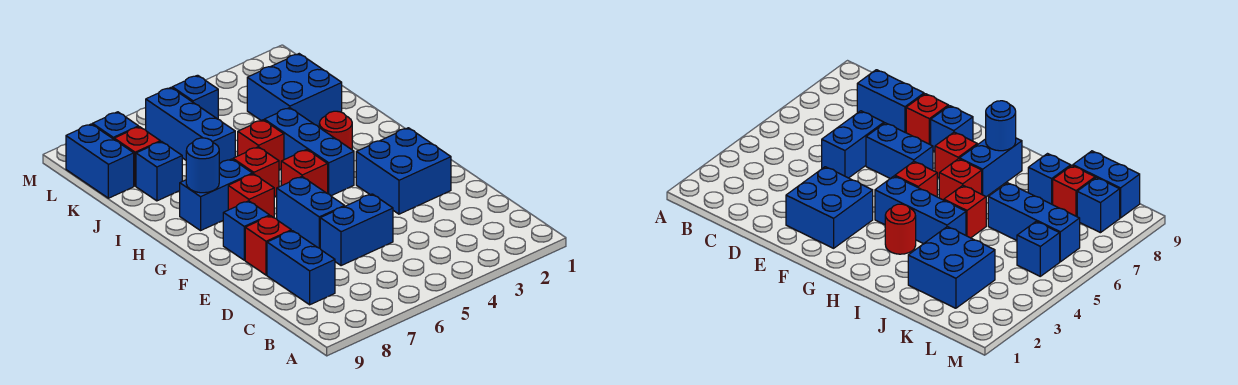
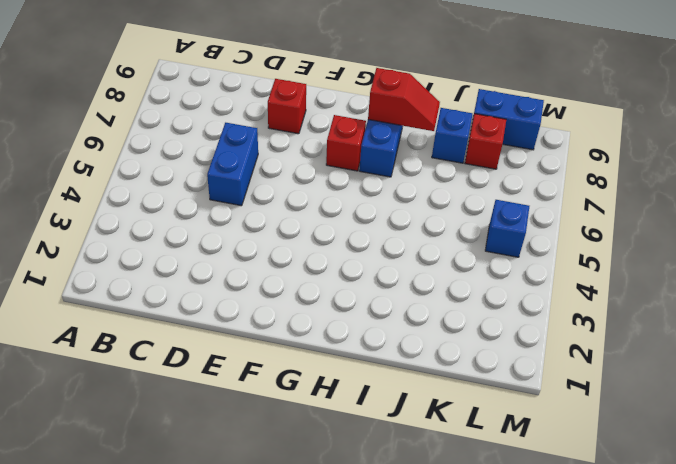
red 1x2 slope [368,68,440,131] -> blue 1x1 round brick [186,138,219,193]
none -> blue 1x2 brick [267,231,335,305]
none -> blue 2x2 brick [356,128,451,214]
none -> blue 1x2 brick [277,177,345,248]

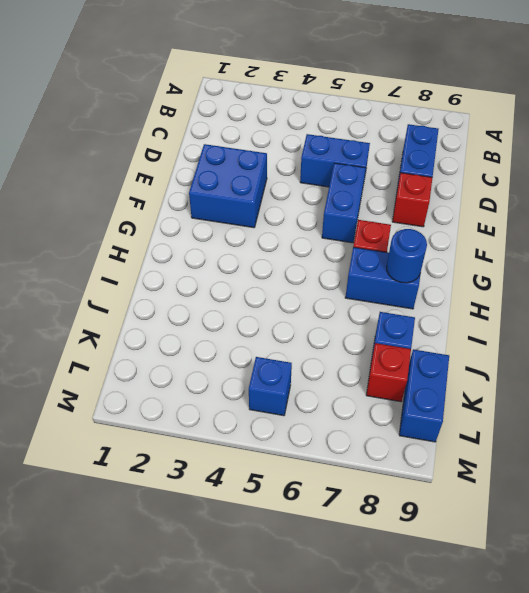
none -> blue 1x1 brick [223,201,270,260]
none -> blue 1x3 brick [264,108,354,196]
none -> red 1x1 brick [281,150,328,193]

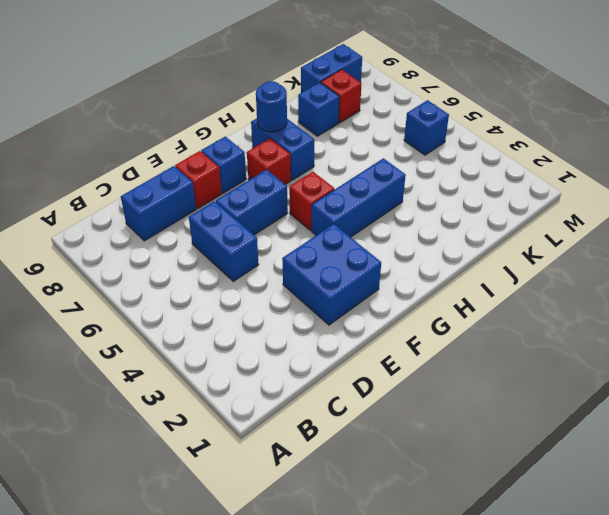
none -> red 1x1 round brick [319,111,352,150]
none -> red 1x1 brick [233,147,279,197]
none -> red 1x1 brick [238,120,284,170]

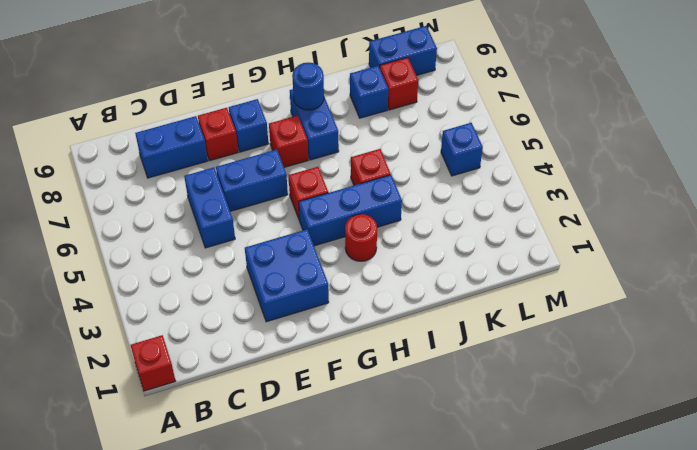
red 1x1 brick [131,335,175,391] -> red 1x1 brick moved to [233,147,279,197]
none -> blue 2x2 brick [247,54,342,127]
none -> blue 1x3 brick [146,88,235,164]
none -> blue 1x1 brick [92,112,139,139]

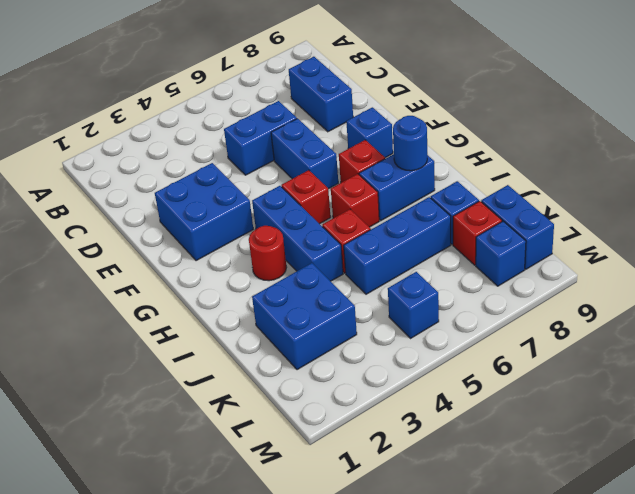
blue 1x3 brick [344,197,451,294] -> blue 1x3 brick turned to [146,88,235,164]
none -> red 1x1 brick [245,216,291,275]

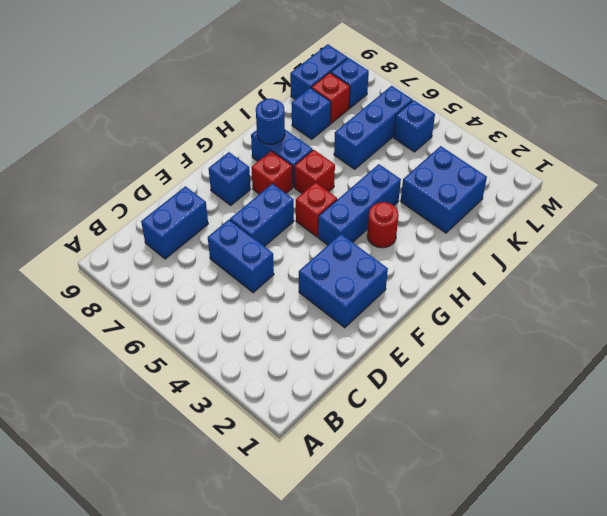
none -> red 1x1 brick [245,216,291,275]
none -> red 1x1 brick [238,120,284,170]

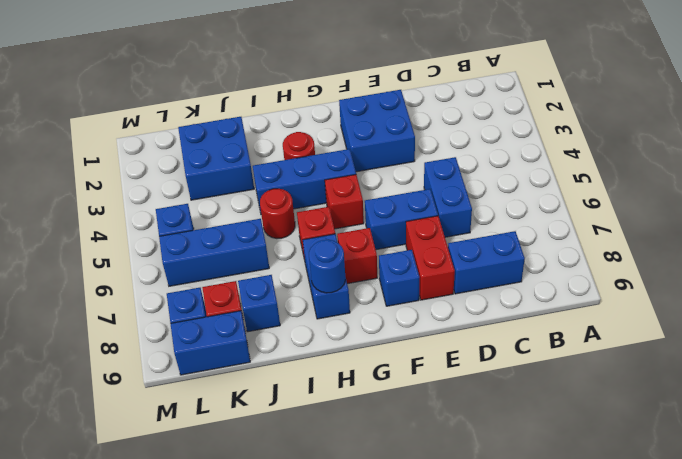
red 1x2 brick [406,216,455,300] -> red 1x1 brick [245,216,291,275]
red 1x1 round brick [260,189,295,238] -> red 1x1 brick [238,120,284,170]

